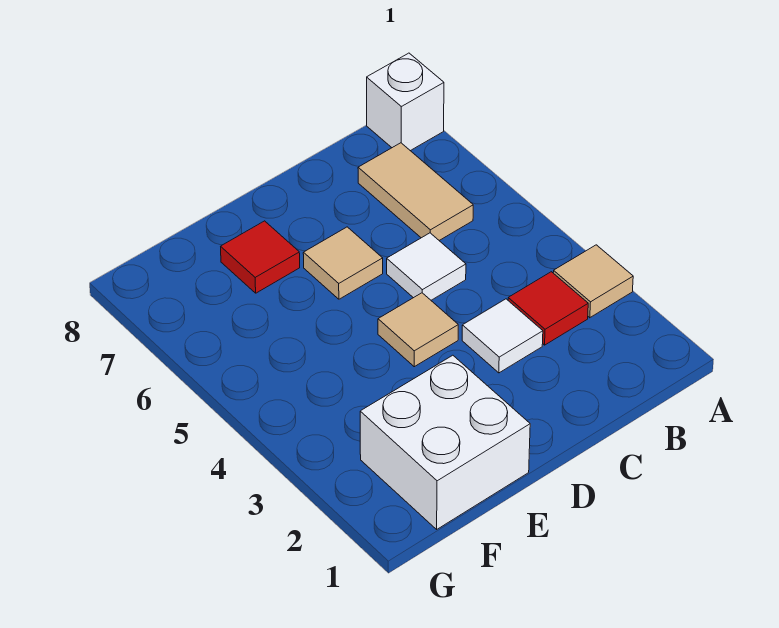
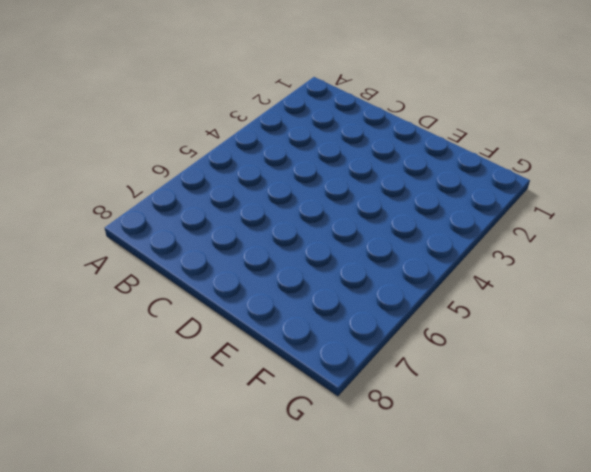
none -> tan 1x1 tile [553,245,633,318]
none -> white 1x1 brick [367,53,444,151]

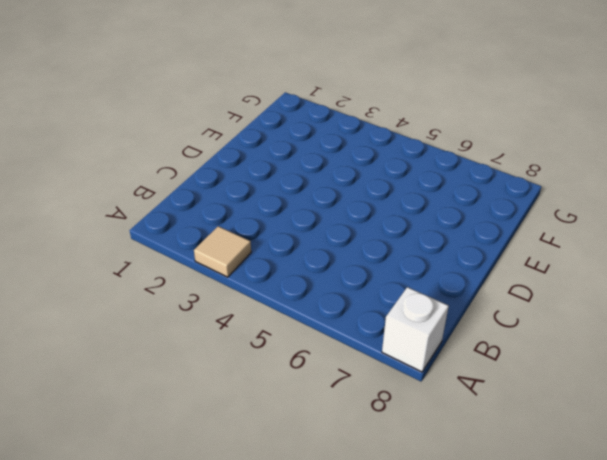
none -> red 1x1 tile [508,272,588,345]
none -> tan 1x2 tile [358,143,473,240]

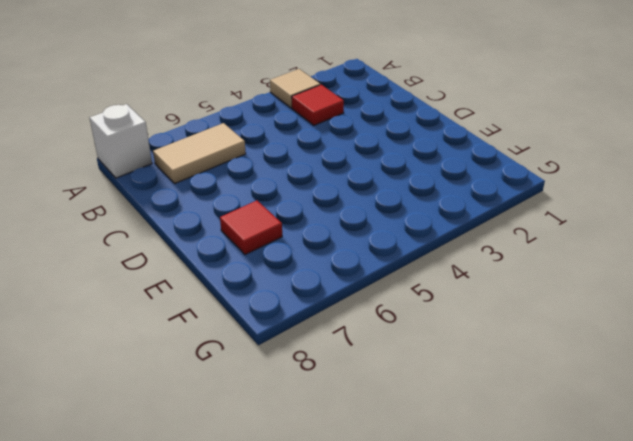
none -> white 1x1 tile [462,299,543,373]
none -> white 1x1 tile [387,233,466,300]

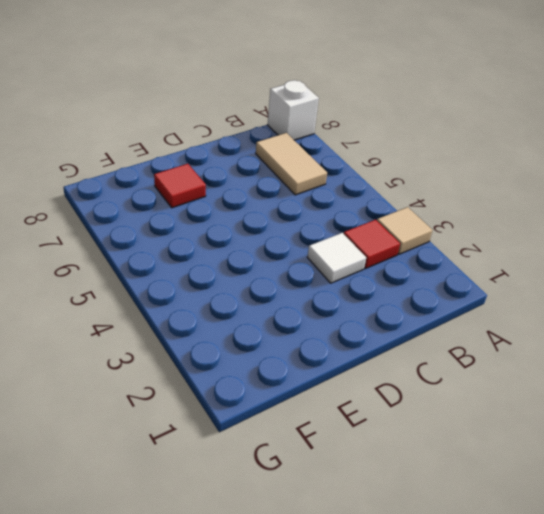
none -> white 1x1 tile [387,233,466,300]
none -> tan 1x1 tile [378,293,458,367]

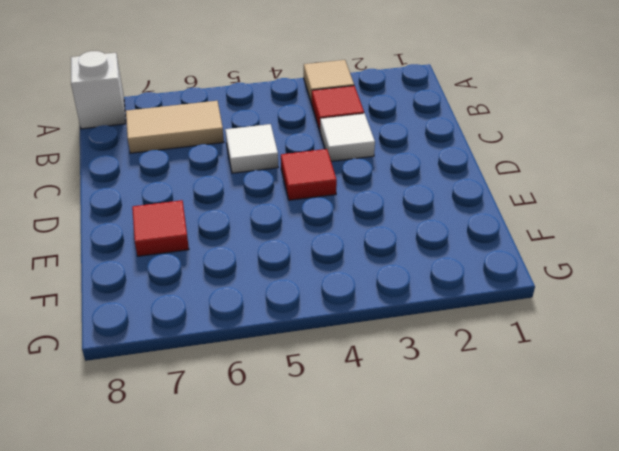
red 1x1 tile [281,149,337,200] -> tan 1x1 tile [378,293,458,367]
none -> tan 1x1 tile [303,227,383,299]
none -> white 2x2 brick [360,355,530,529]

